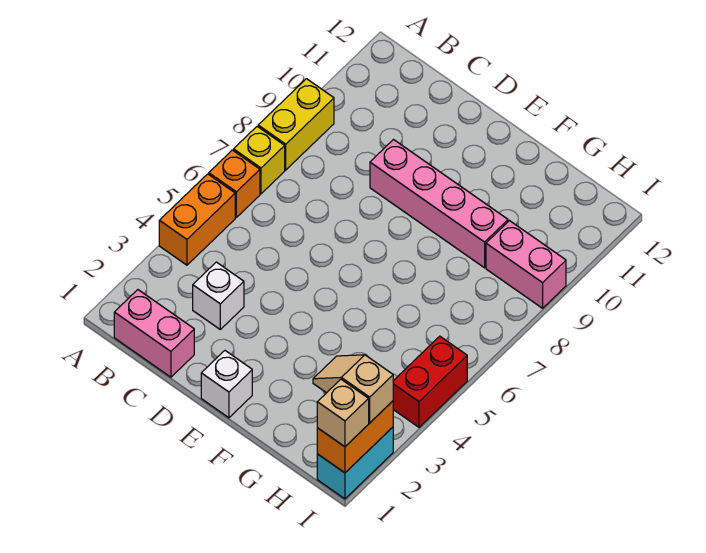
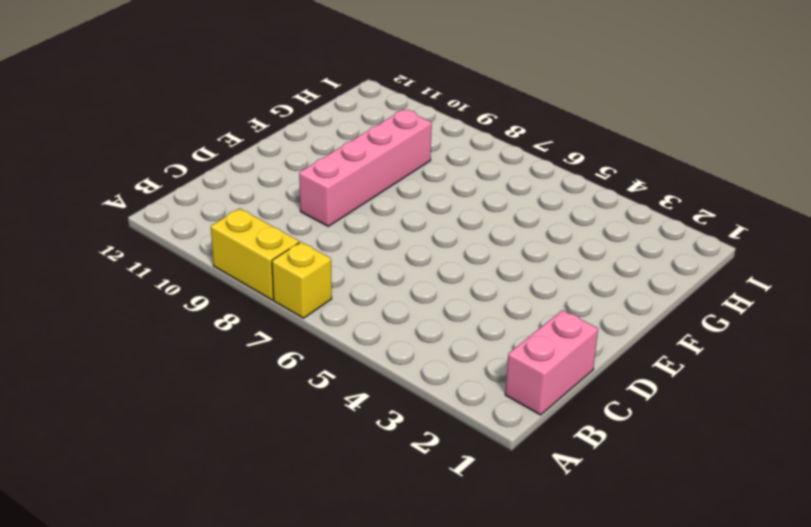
none -> orange 1x2 brick [159,174,235,265]
none -> orange 1x1 brick [209,150,260,217]
none -> white 1x1 brick [193,262,244,329]

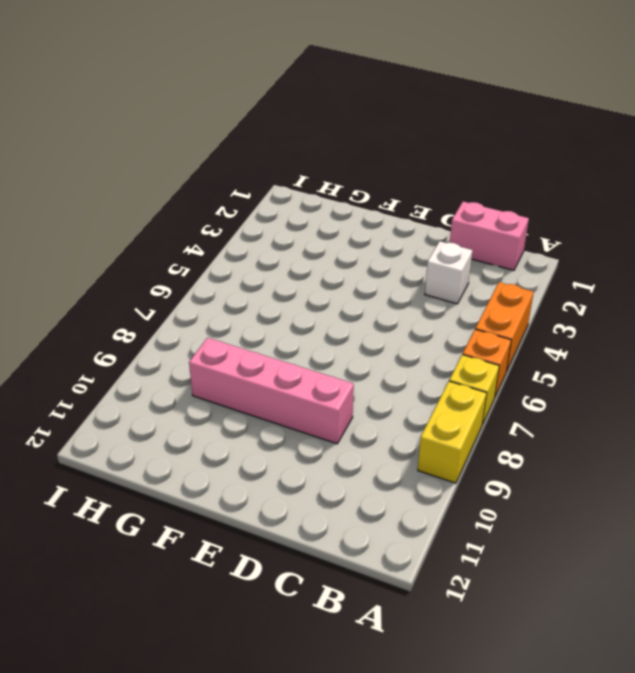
none -> white 1x1 brick [201,351,252,418]
none -> pink 1x2 brick [486,221,566,308]
none -> cyan 1x2 brick [317,427,393,499]

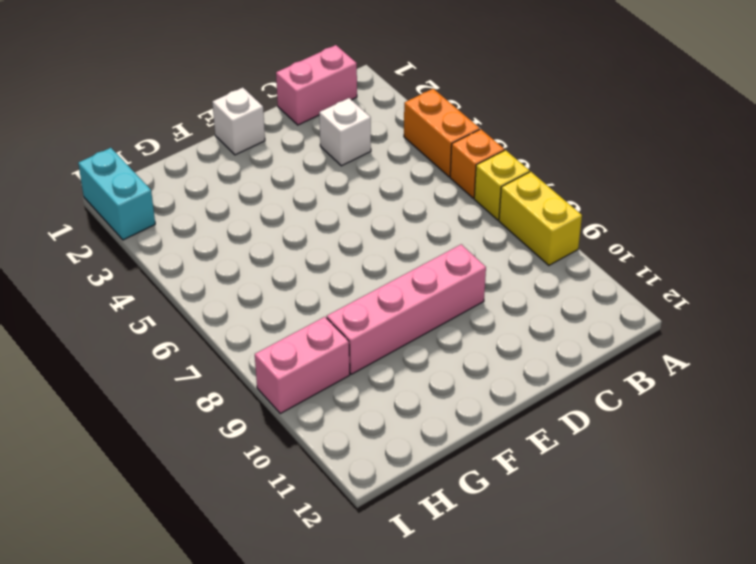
none -> red 1x2 brick [393,336,467,427]
none -> orange 1x2 brick [317,401,393,473]
none -> tan 1x2 slope [313,355,393,423]

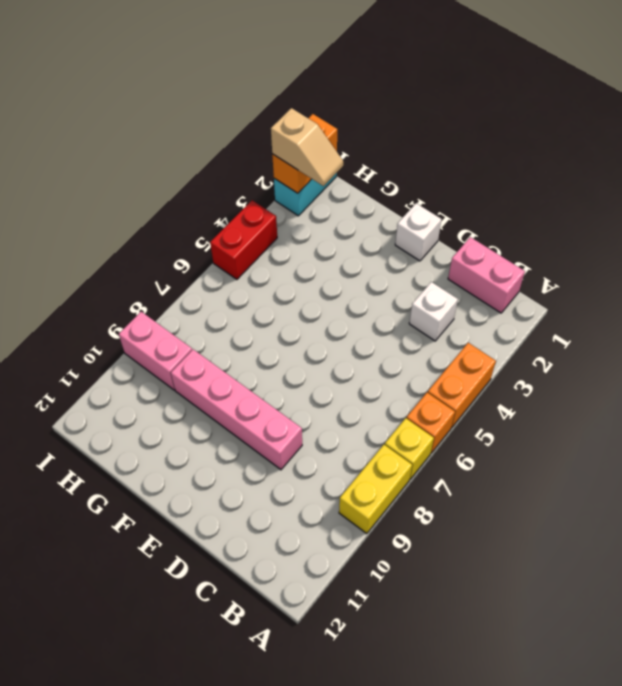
none -> tan 1x1 brick [317,379,369,447]

